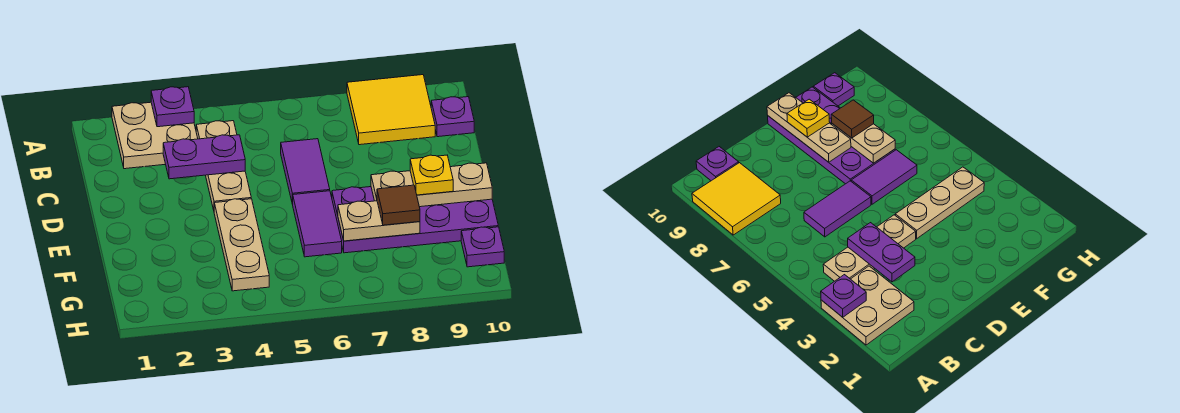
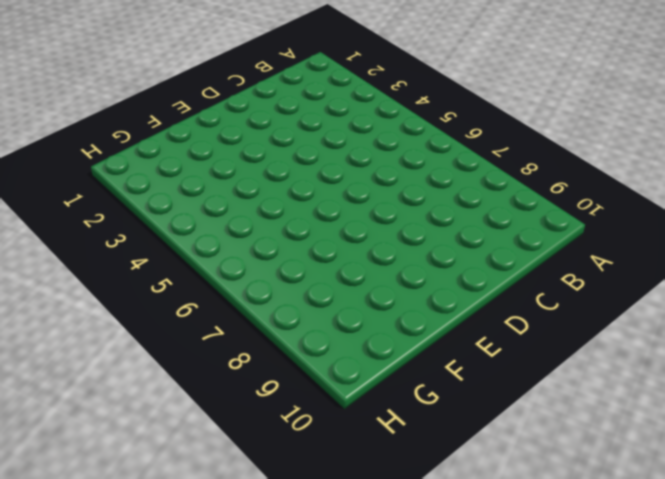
none -> tan 2x2 plate [112,102,198,169]
none -> yellow 2x2 tile [347,75,435,145]
none -> tan 1x3 plate [196,121,251,210]

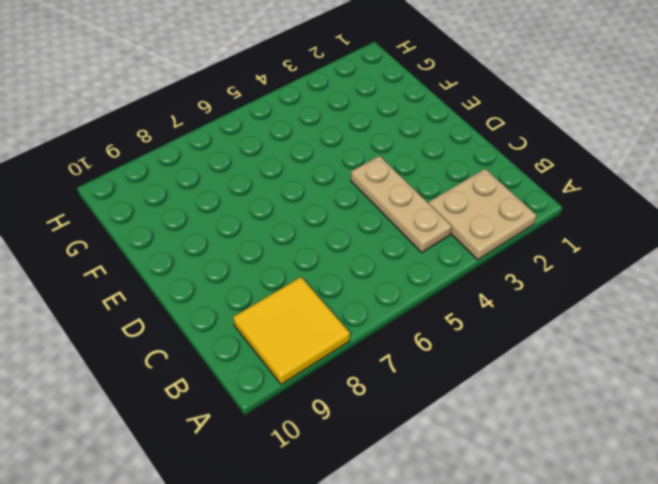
none -> purple 1x1 plate [431,97,474,137]
none -> purple 1x2 tile [281,139,330,204]
none -> tan 1x3 plate [214,199,269,291]

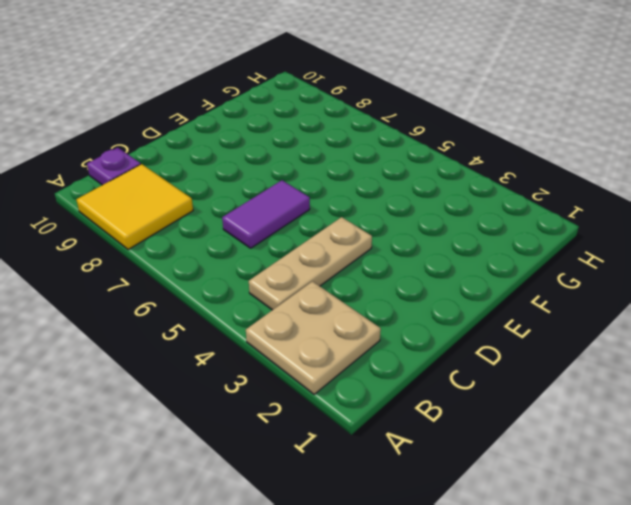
none -> tan 1x3 plate [214,199,269,291]
none -> purple 1x2 tile [293,191,342,257]
none -> purple 2x4 plate [332,187,498,253]

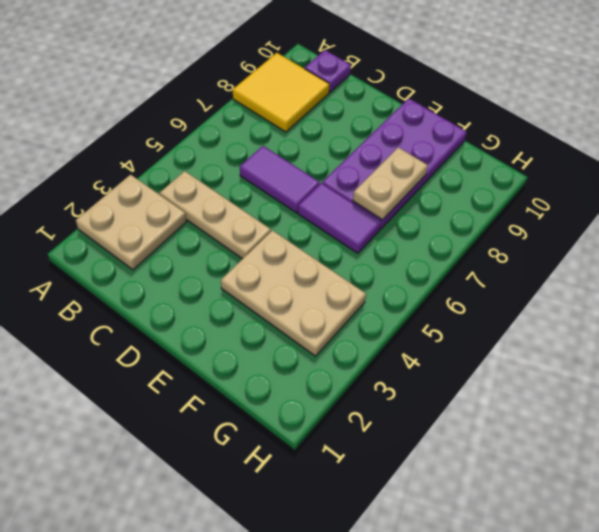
tan 2x3 plate [221,230,366,356] -> tan 1x3 plate [214,199,269,291]
none -> purple 1x1 plate [461,227,504,267]
none -> purple 1x1 plate [151,87,194,127]
none -> purple 1x2 plate [163,135,245,179]

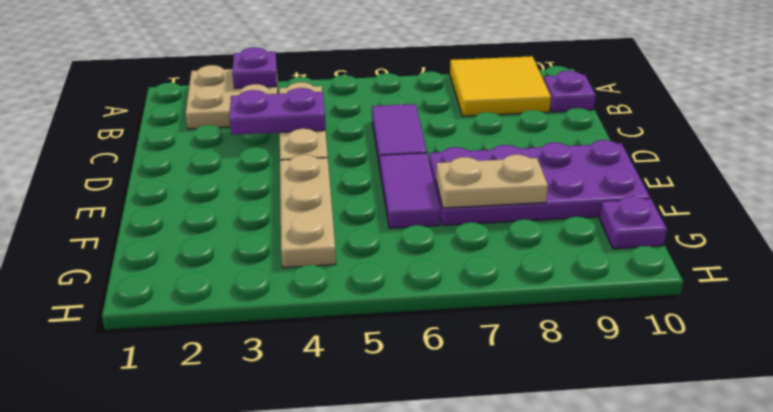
none -> tan 1x3 plate [371,163,492,207]
none -> yellow 1x1 plate [410,155,453,195]
none -> brown 1x1 tile [377,185,420,225]

